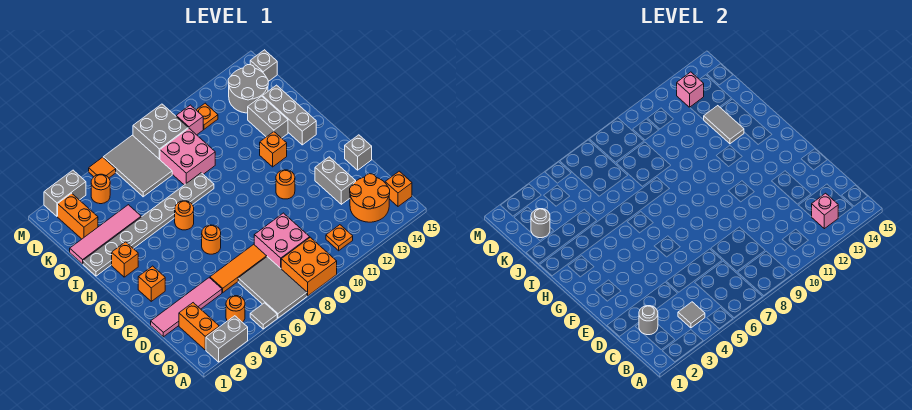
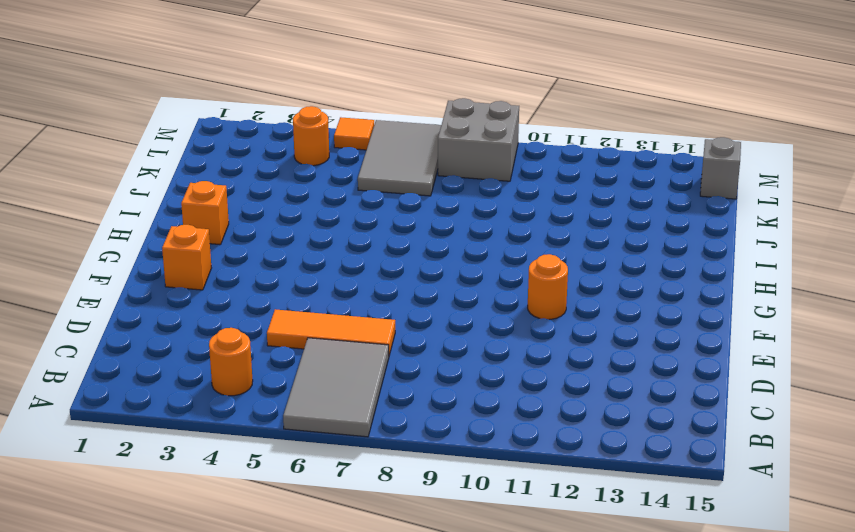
none -> grey 1x2 brick [206,316,248,362]
none -> grey 1x1 tile [250,303,277,329]
none -> orange 2x2 brick [281,237,337,296]
none -> orange 1x2 brick [179,303,219,350]

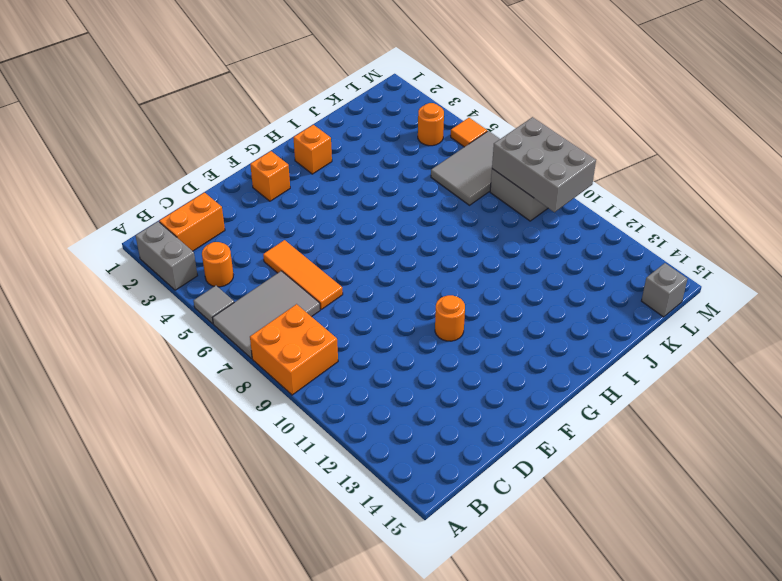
grey 2x3 brick [492,117,596,212] -> none
none -> orange 1x1 plate [326,225,353,251]
none -> orange 2x2 round brick [350,174,390,222]
none -> orange 1x1 brick [385,171,412,206]
none -> pink 2x2 brick [254,213,310,268]

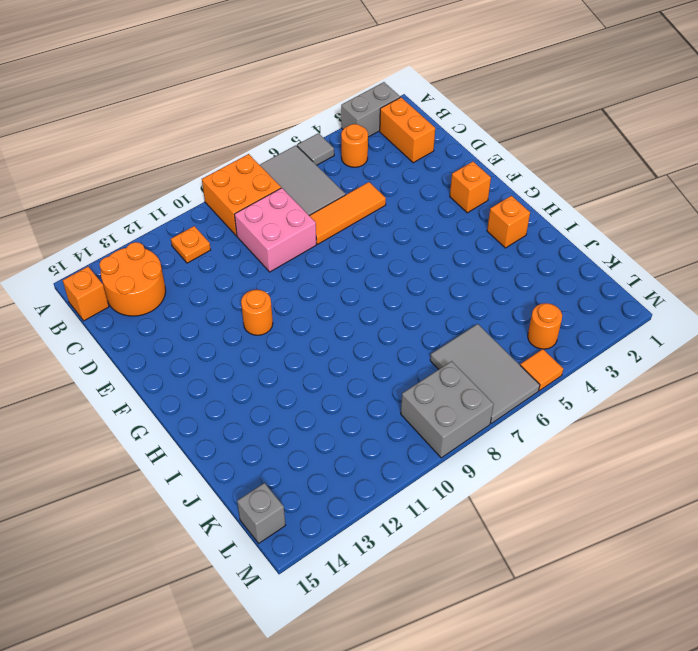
none -> pink 1x4 tile [151,278,222,337]
none -> grey 1x2 brick [315,157,356,204]
none -> grey 1x1 brick [345,135,372,170]
none -> orange 1x1 round brick [202,225,221,254]

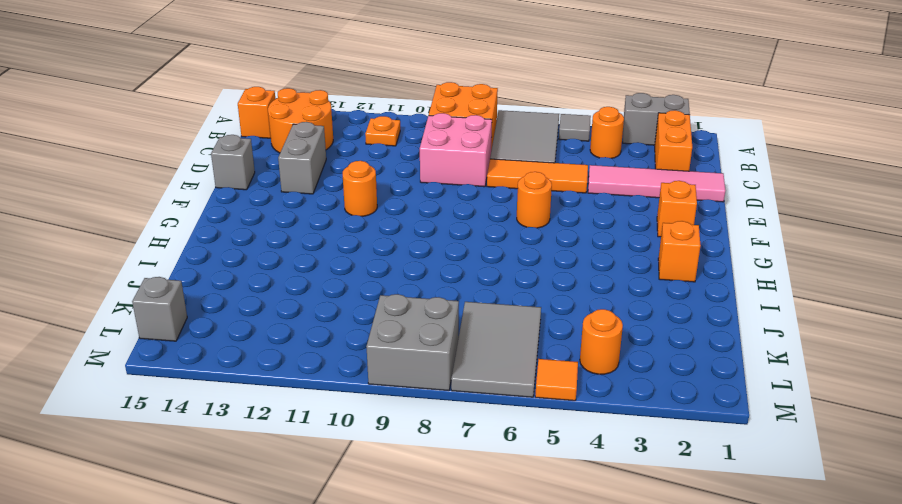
none -> orange 1x1 round brick [175,201,194,230]
none -> orange 1x1 brick [260,132,287,167]
none -> grey 1x3 brick [262,85,316,145]
none -> grey 1x8 plate [83,173,214,276]

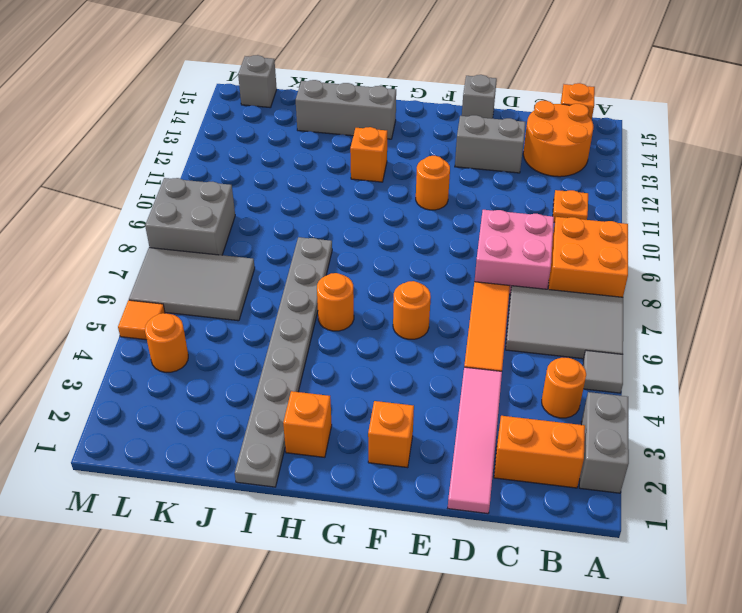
none -> grey 1x2 brick [248,96,288,138]
none -> pink 1x4 tile [70,205,141,264]
none -> pink 2x2 brick [160,128,215,185]
none -> orange 1x2 brick [58,193,98,239]

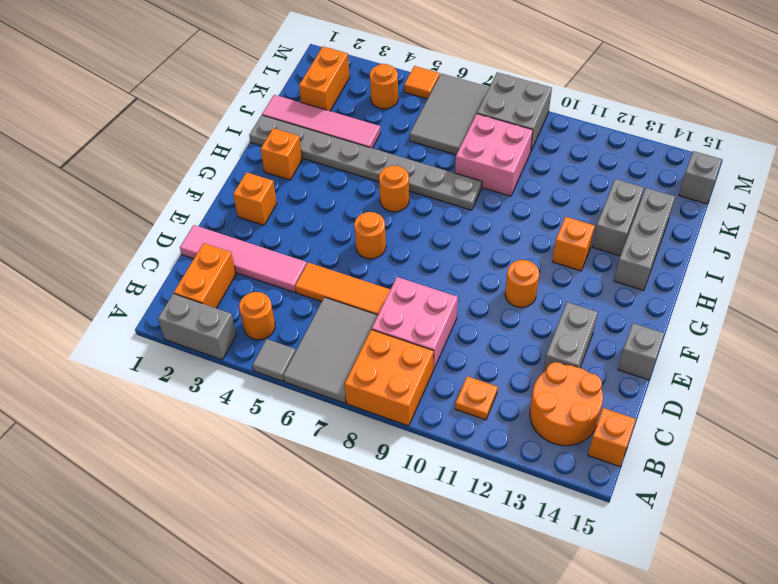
none -> grey 2x2 round brick [228,65,268,113]
none -> pink 1x1 brick [176,105,203,135]
none -> orange 1x1 plate [197,103,218,129]
none -> grey 1x2 brick [44,170,86,216]

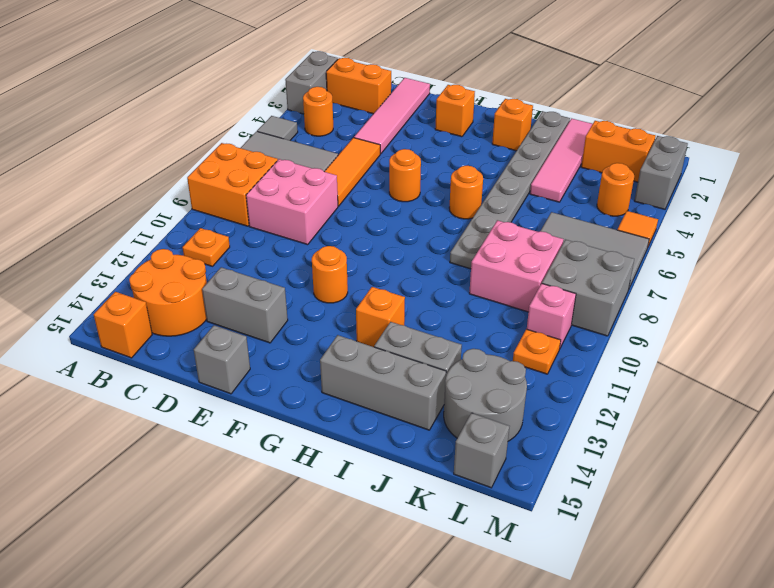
none -> grey 1x1 tile [678,302,705,328]
none -> pink 1x1 brick [812,193,838,229]
none -> grey 1x1 round brick [639,306,658,335]
none -> grey 1x2 tile [704,106,744,144]

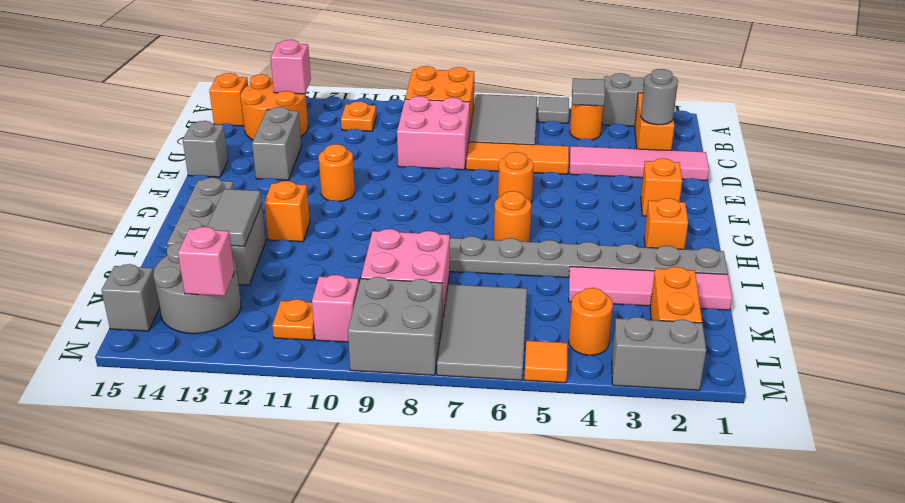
none -> grey 1x1 round brick [531,209,550,238]

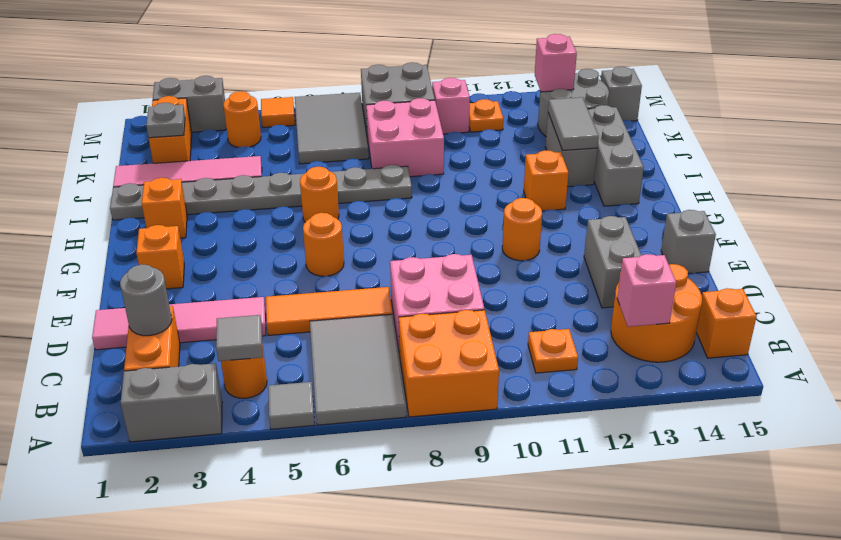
grey 1x1 plate [146,103,185,138] -> grey 1x1 round brick [531,209,550,238]

